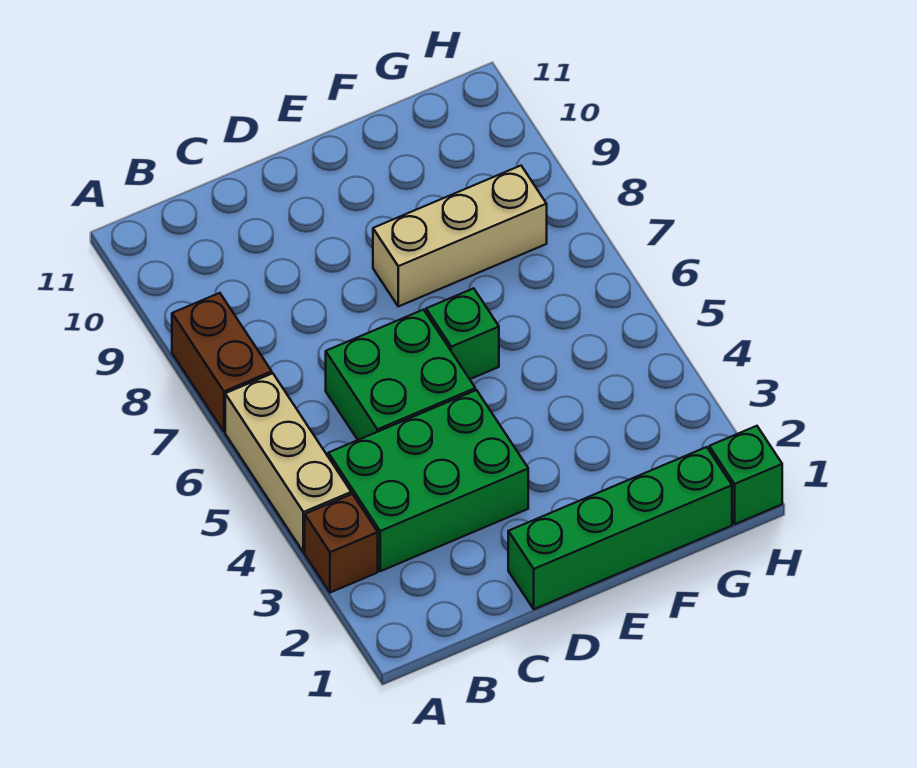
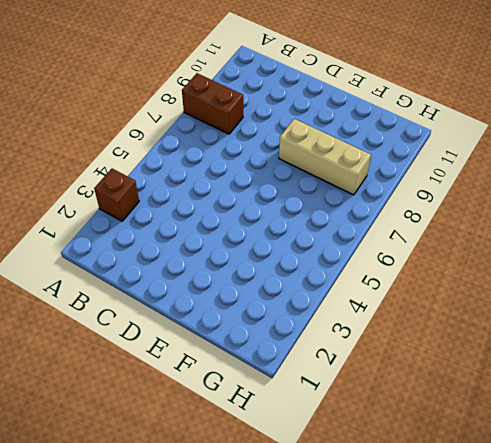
brown 1x2 brick [182,73,243,134] -> brown 1x2 brick turned to [172,293,272,432]
none -> tan 1x3 brick [225,373,351,552]
none -> green 2x3 brick [328,390,528,571]

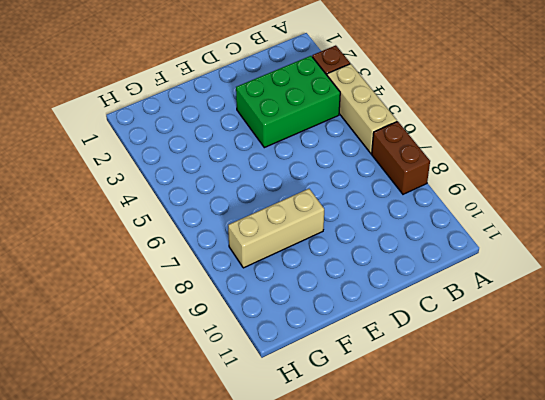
none -> green 2x2 brick [326,310,475,440]
none -> green 1x4 brick [508,447,732,609]

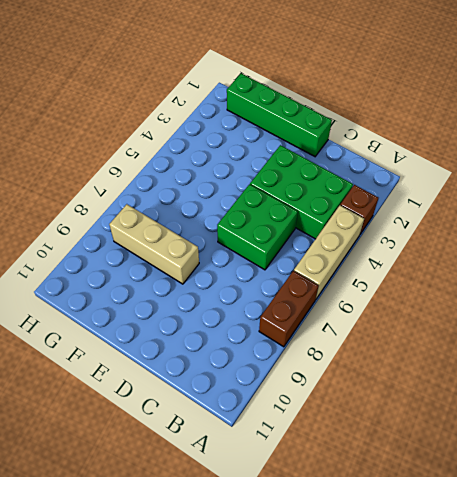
none -> green 1x1 brick [426,288,499,379]
none -> green 1x1 brick [709,426,782,524]

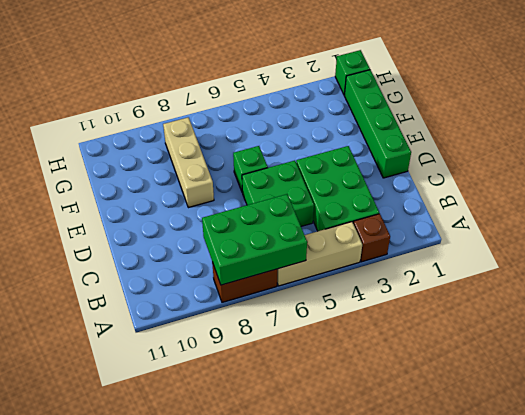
green 2x3 brick [202,194,307,285] -> none

